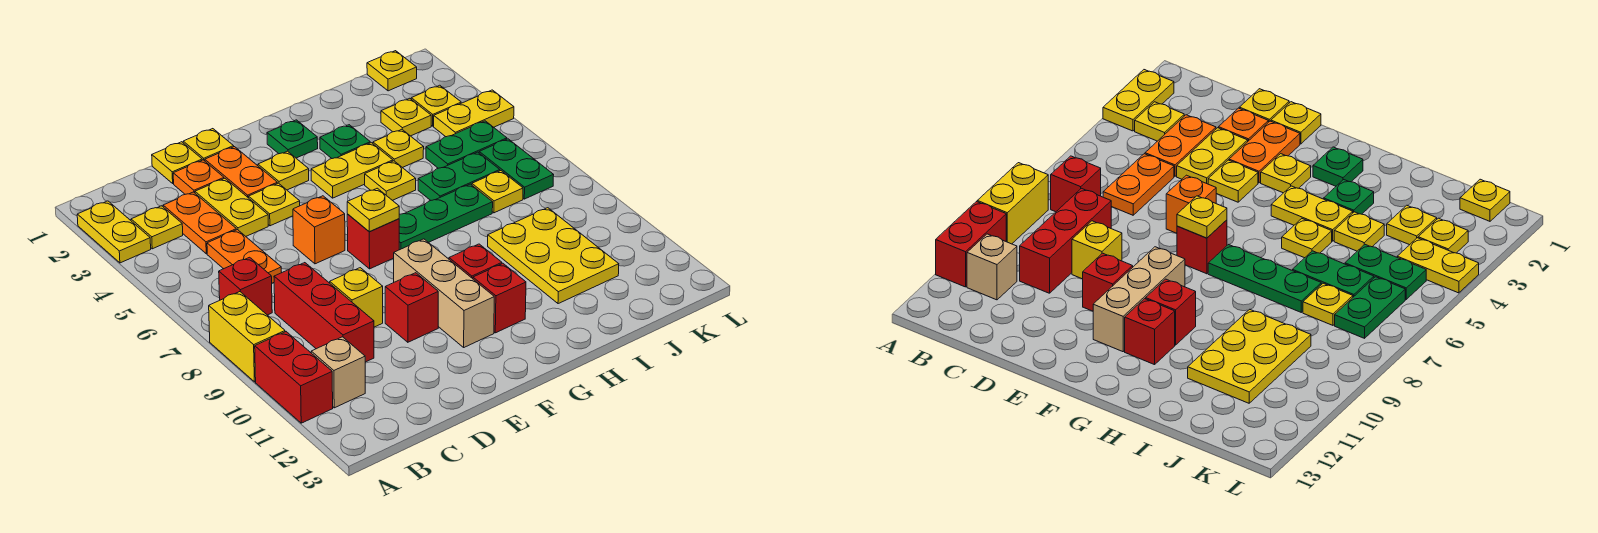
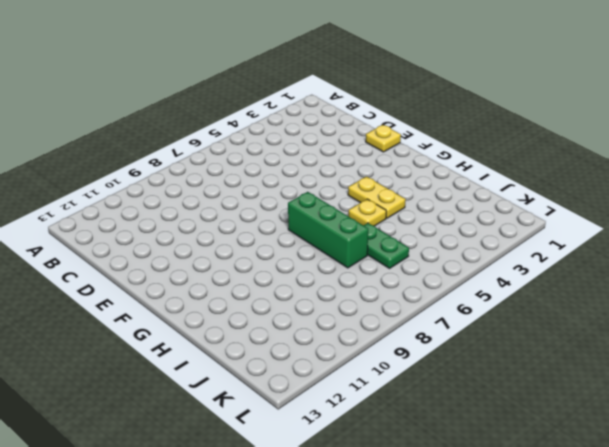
green 1x3 brick [288,192,368,268] -> green 1x3 plate [399,184,493,250]
none -> yellow 1x2 plate [77,201,151,263]
none -> yellow 1x2 brick [209,292,285,382]
none -> red 1x2 brick [255,332,333,423]
none -> yellow 1x1 plate [131,206,183,249]

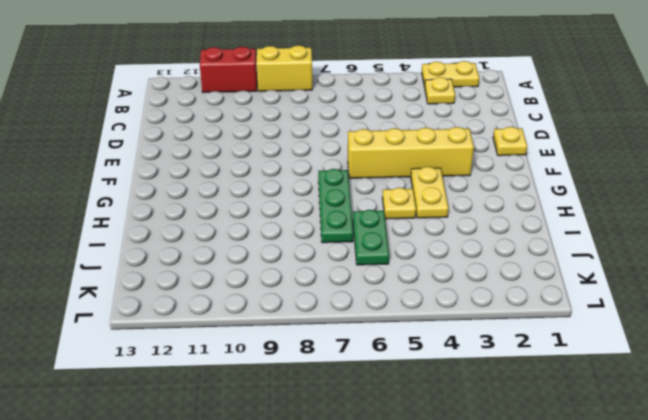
yellow 1x4 brick [348,127,474,178] -> yellow 1x1 plate [258,151,309,190]
none -> red 1x1 brick [219,257,272,315]
none -> tan 1x1 brick [311,337,365,408]
none -> orange 1x2 plate [163,192,236,254]
none -> orange 1x2 plate [207,230,282,283]

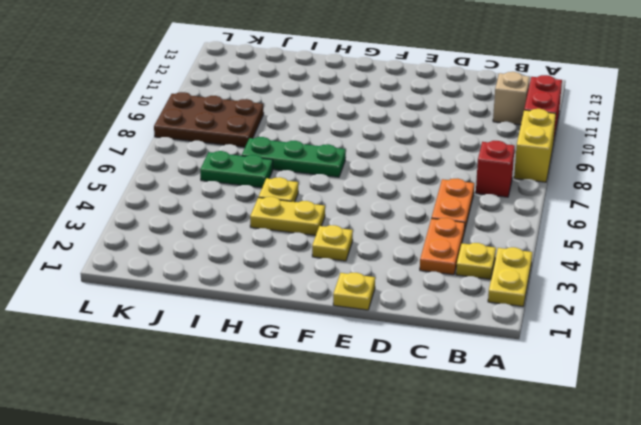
brown 2x3 plate [154,92,264,147] -> yellow 2x3 plate [488,208,619,304]
none -> red 1x3 brick [274,263,374,362]
none -> yellow 1x1 plate [152,142,202,183]
none -> orange 1x1 plate [173,160,224,194]
none -> yellow 1x2 plate [195,179,268,236]

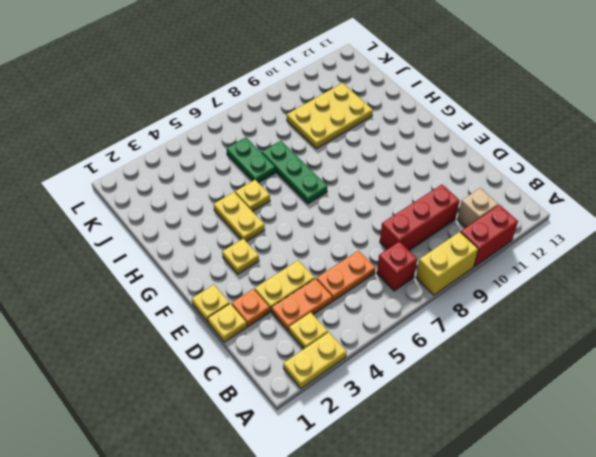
none -> yellow 1x1 brick [330,268,383,327]
none -> orange 1x2 plate [205,147,277,198]
none -> yellow 1x1 plate [249,183,300,226]
none -> orange 1x1 brick [293,196,345,264]

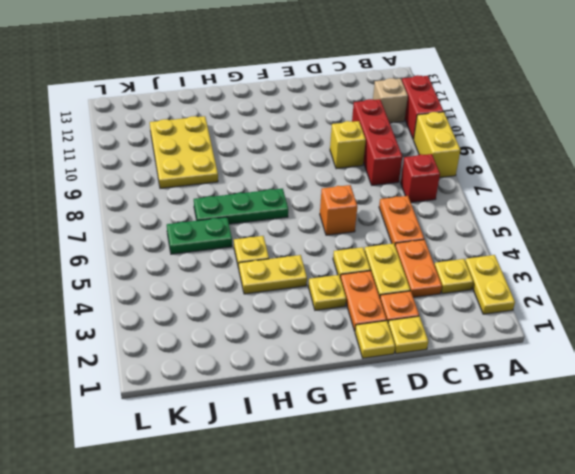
none -> red 1x1 brick [385,273,438,342]
none -> red 1x1 brick [347,214,399,269]
none -> tan 1x3 brick [394,239,494,347]
none -> green 1x1 plate [267,120,318,158]

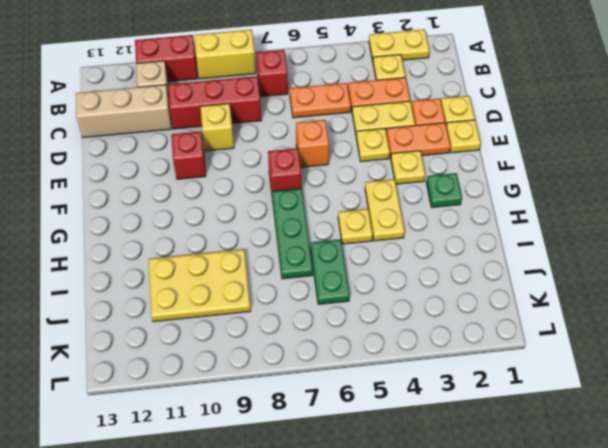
tan 1x3 brick [76,85,172,138] -> tan 1x3 brick moved to [394,239,494,347]
none -> red 1x1 brick [449,244,502,279]
none -> red 1x1 brick [473,264,526,333]
none -> green 1x1 plate [320,125,370,159]
none -> yellow 1x1 plate [373,130,424,168]

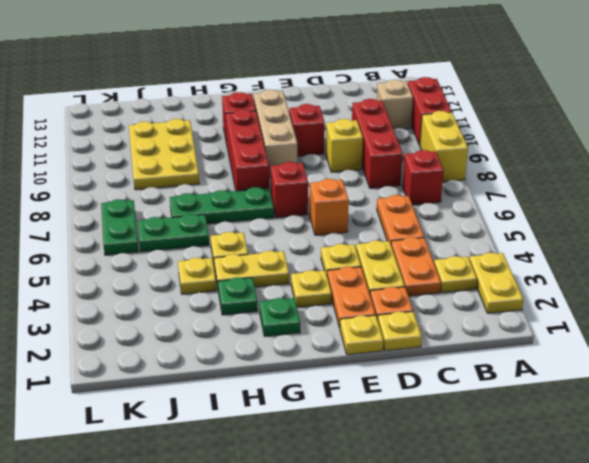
red 1x3 brick [226,109,269,191] -> red 1x1 brick [449,244,502,279]
none -> yellow 1x1 plate [381,98,431,136]
none -> green 1x2 plate [426,121,507,168]
none -> yellow 1x1 plate [472,171,523,213]
none -> yellow 1x1 plate [367,51,417,91]

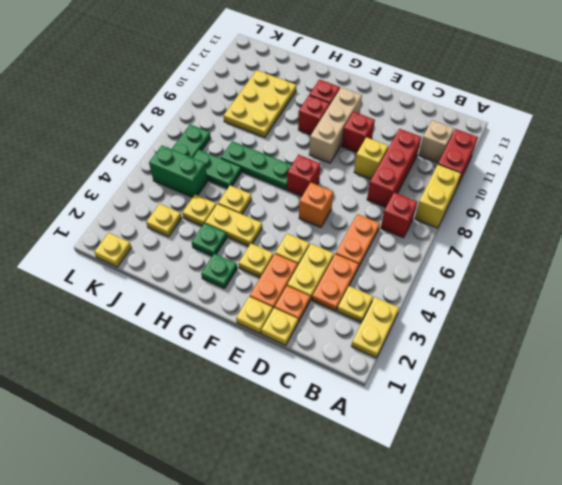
green 1x2 brick [149,146,208,197] -> green 1x2 plate [426,121,507,168]
none -> yellow 1x1 plate [472,171,523,213]
none -> yellow 1x1 plate [411,85,461,126]
none -> yellow 1x2 plate [434,90,514,137]
none -> yellow 1x1 plate [347,188,399,232]

